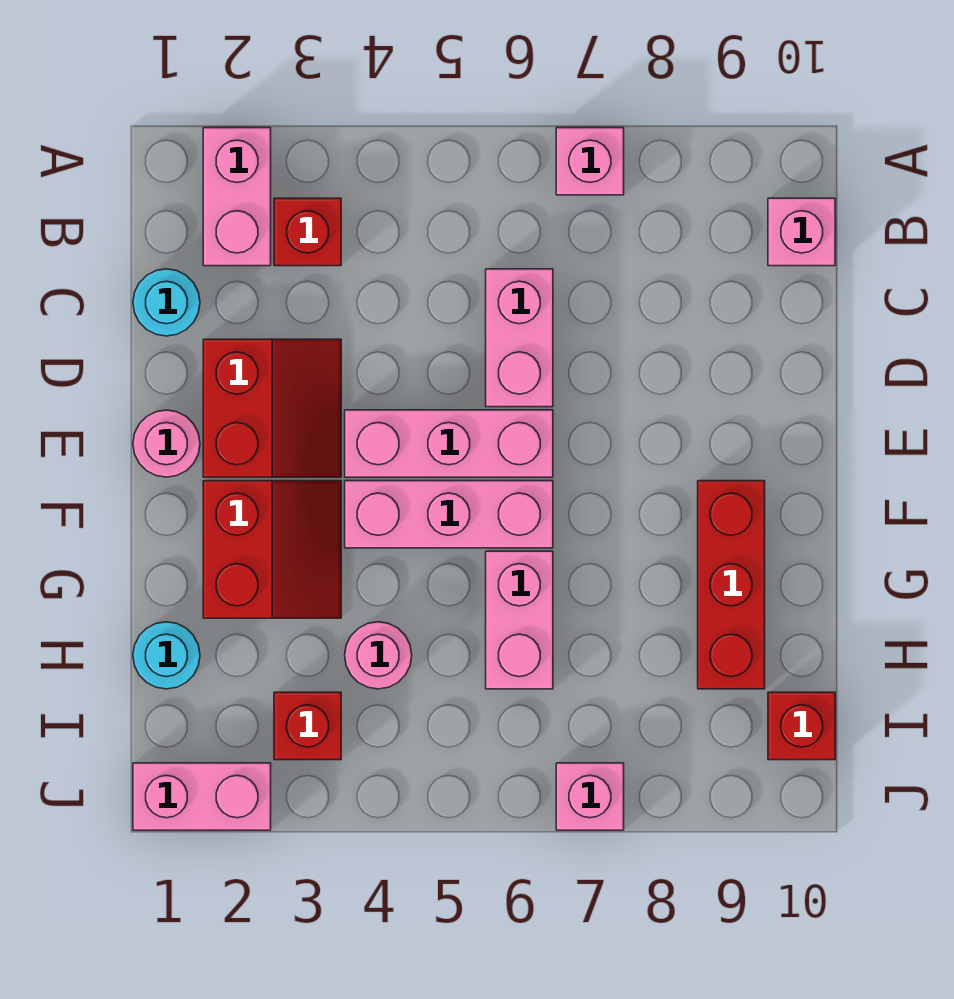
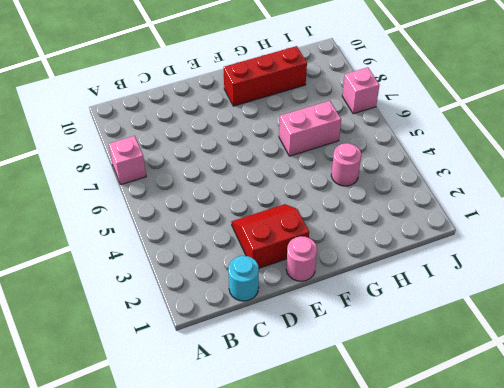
none -> pink 1x2 brick [203,128,271,266]
none -> red 1x1 brick [274,198,341,266]
none -> pink 1x1 brick [768,198,835,266]

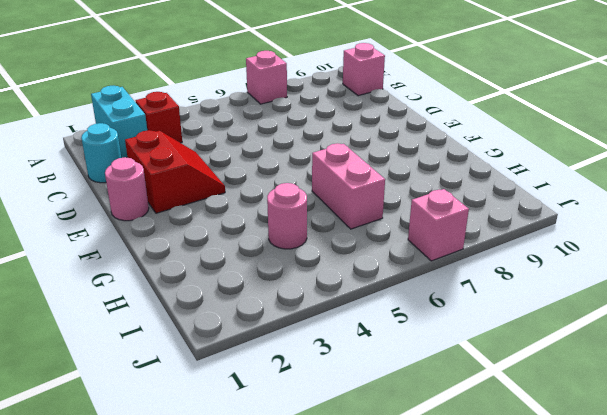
cyan 1x2 brick [91,86,147,158] -> pink 1x2 brick [203,128,271,266]
none -> pink 1x2 brick [486,269,553,407]
none -> pink 1x3 brick [345,410,553,477]
none -> red 2x2 slope [203,481,341,618]

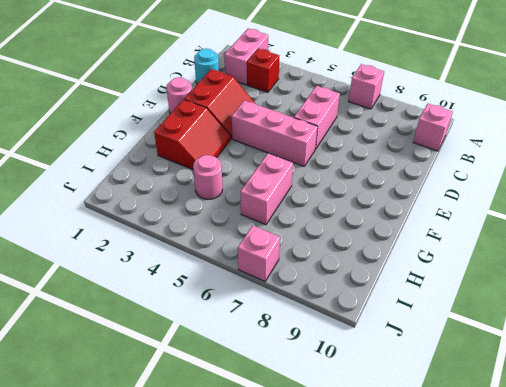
none -> pink 1x3 brick [345,481,553,548]
none -> red 1x3 brick [698,481,765,689]
none -> cyan 1x1 round brick [133,622,200,689]

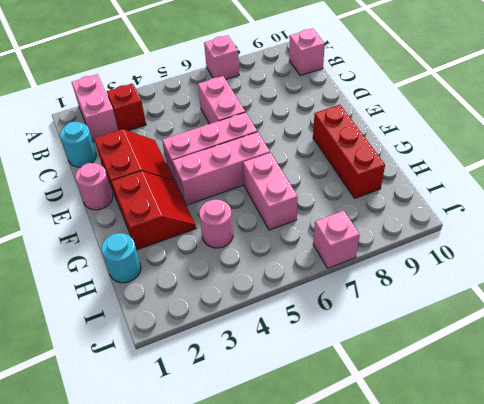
none -> red 1x1 brick [274,692,341,760]
none -> red 1x1 brick [768,692,835,760]
none -> pink 1x2 brick [133,763,271,830]

